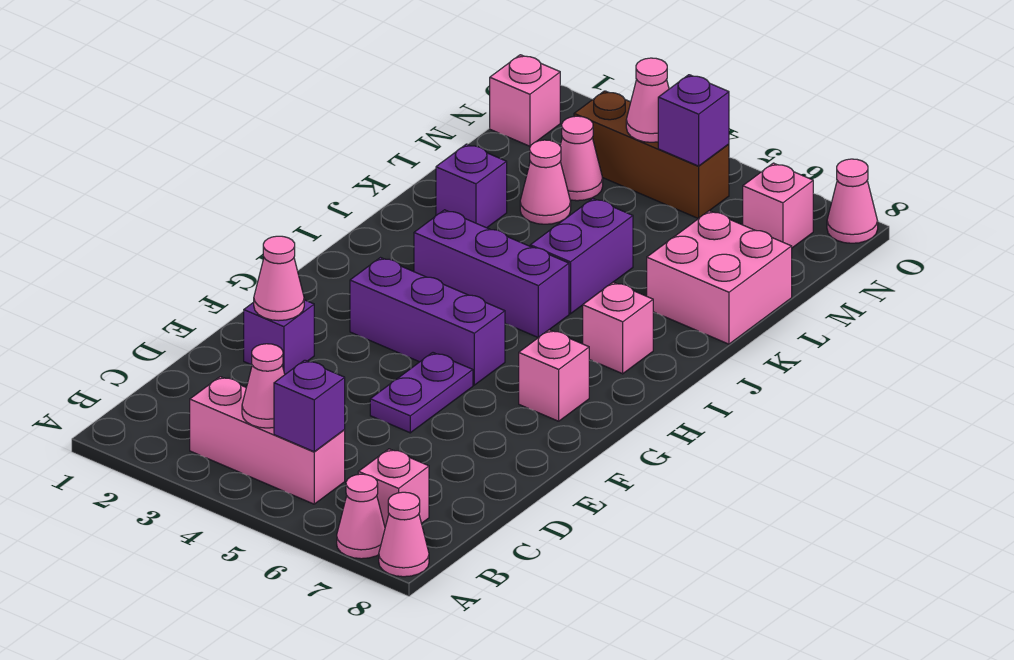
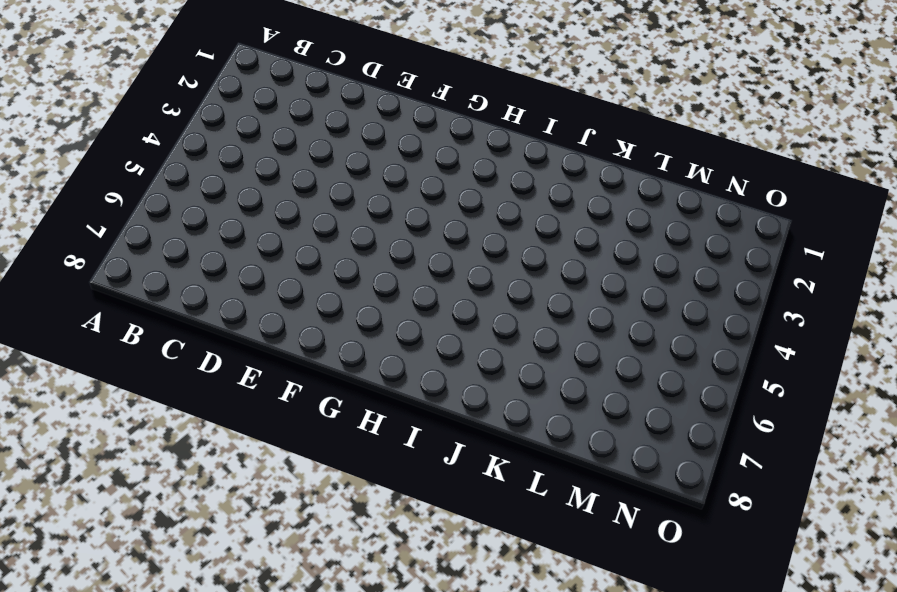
none -> pink 1x1 cone [337,474,385,559]
none -> pink 1x1 cone [379,492,429,577]
none -> pink 1x3 brick [190,377,345,504]

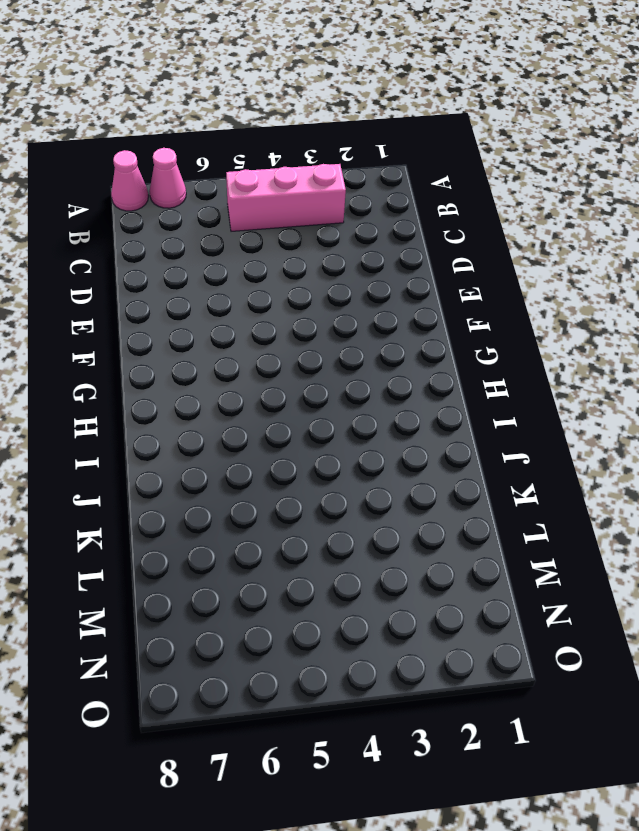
none -> pink 1x1 brick [358,449,429,527]
none -> purple 1x1 brick [244,300,314,374]
none -> purple 1x2 plate [370,353,473,433]

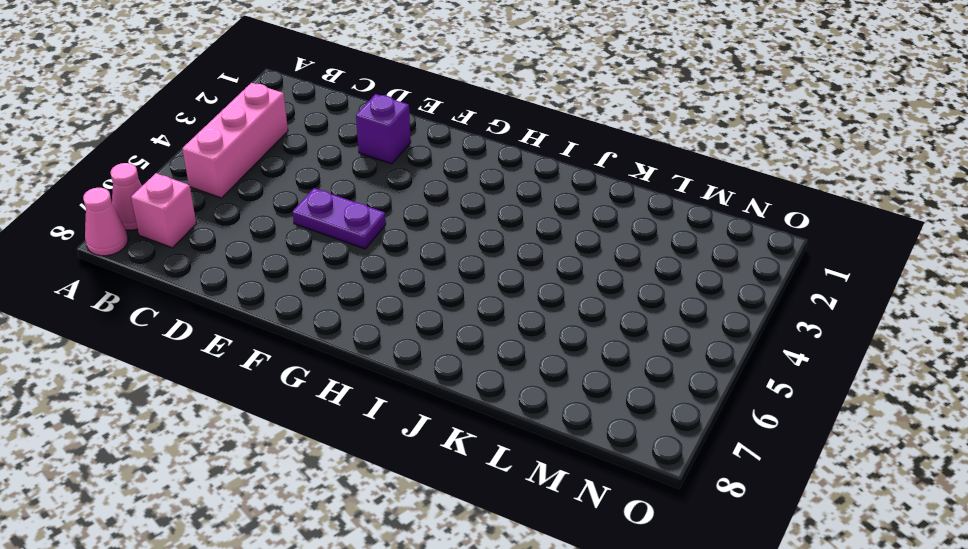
none -> purple 1x3 brick [350,258,505,385]
none -> pink 1x1 brick [519,330,589,421]
none -> purple 1x3 brick [414,210,569,338]

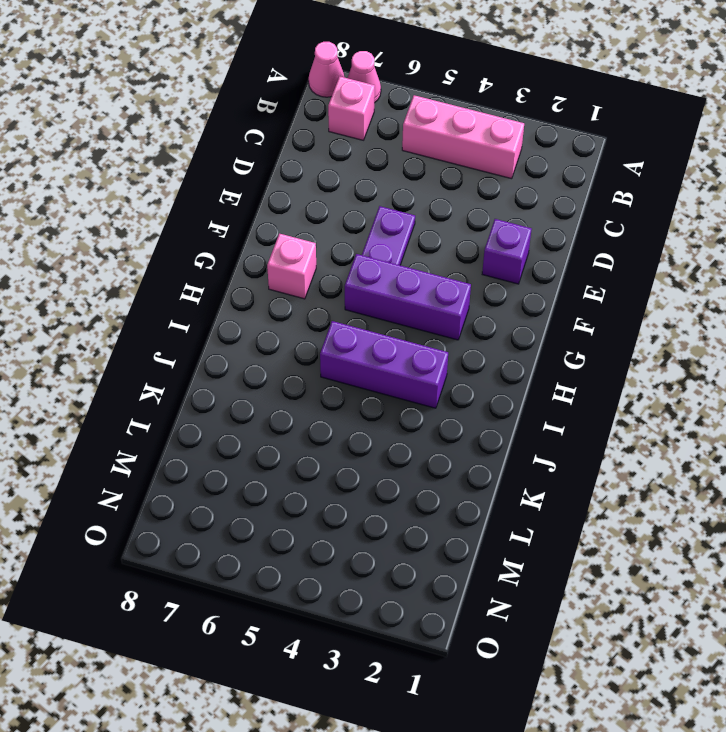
none -> pink 1x1 brick [583,282,653,374]
none -> purple 1x2 brick [530,199,633,314]
none -> purple 1x1 brick [436,144,507,228]

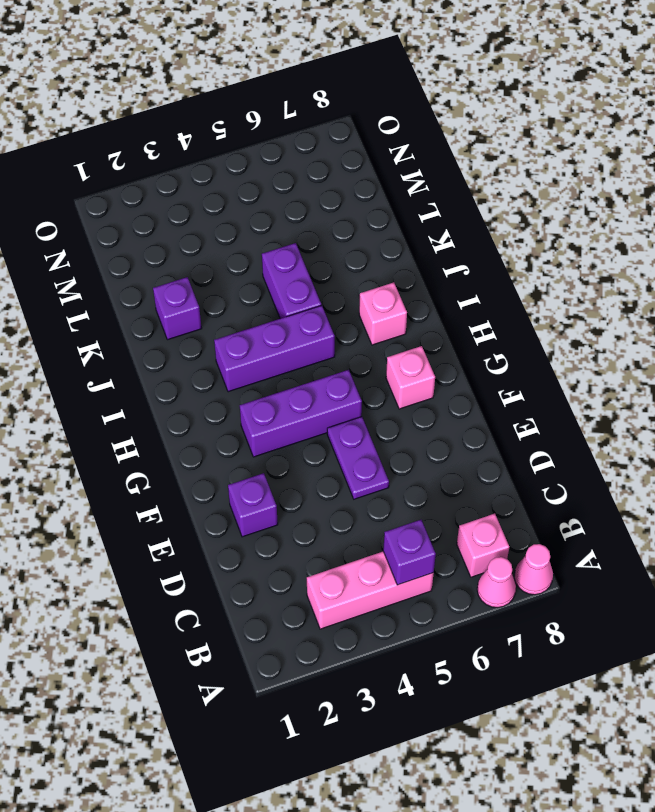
none -> pink 2x2 brick [647,211,792,344]
none -> pink 1x1 cone [520,140,571,224]
none -> pink 1x1 cone [560,116,603,201]

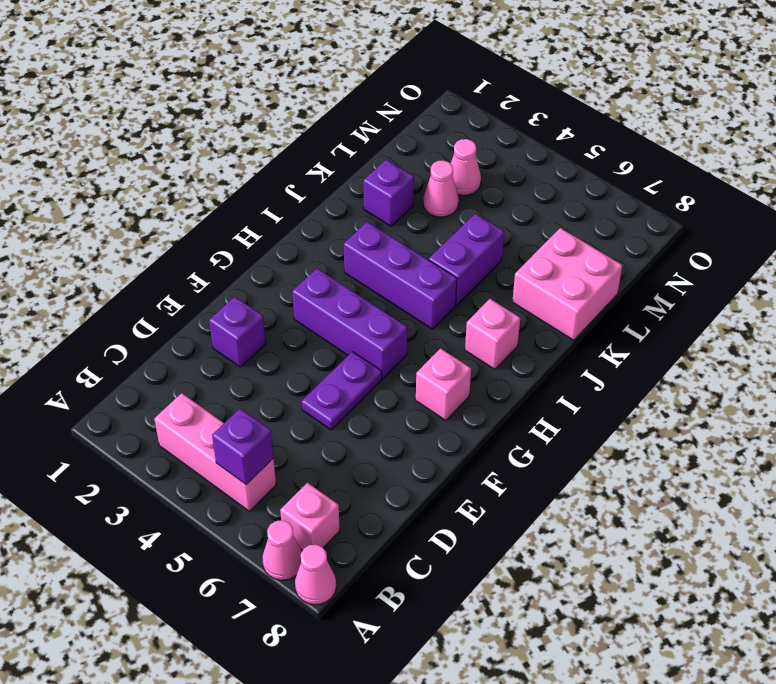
none -> pink 1x1 brick [490,55,560,146]
none -> brown 1x3 brick [574,91,729,219]
none -> pink 1x1 brick [743,163,813,248]

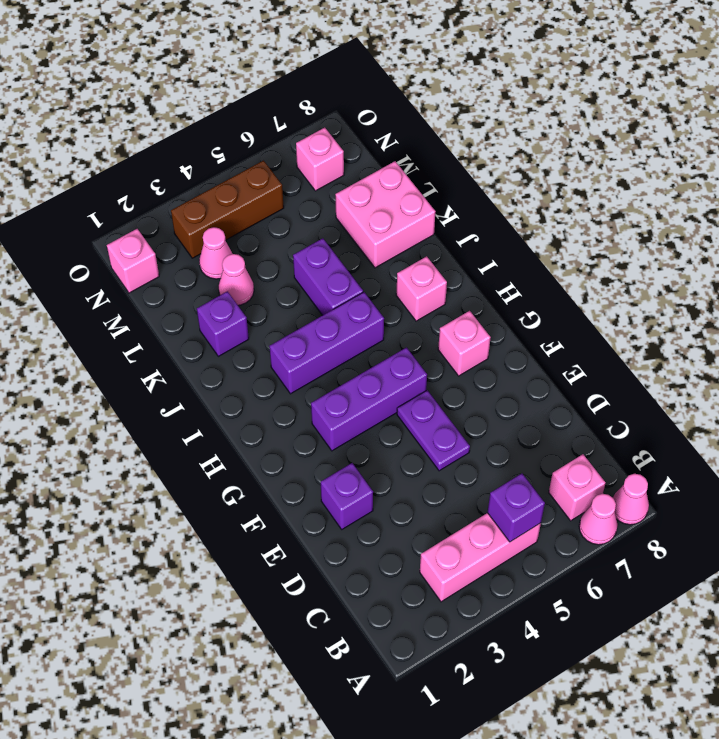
none -> pink 1x1 cone [827,159,878,243]
none -> pink 1x1 cone [242,344,285,428]
none -> pink 1x1 cone [254,236,304,321]

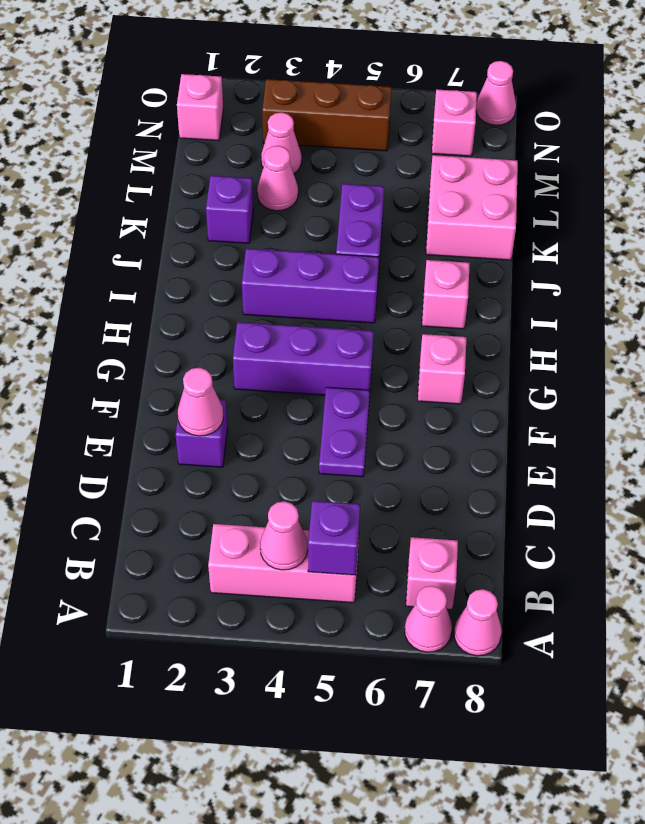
none -> pink 1x1 cone [626,58,669,142]
none -> purple 1x1 brick [658,75,729,166]

